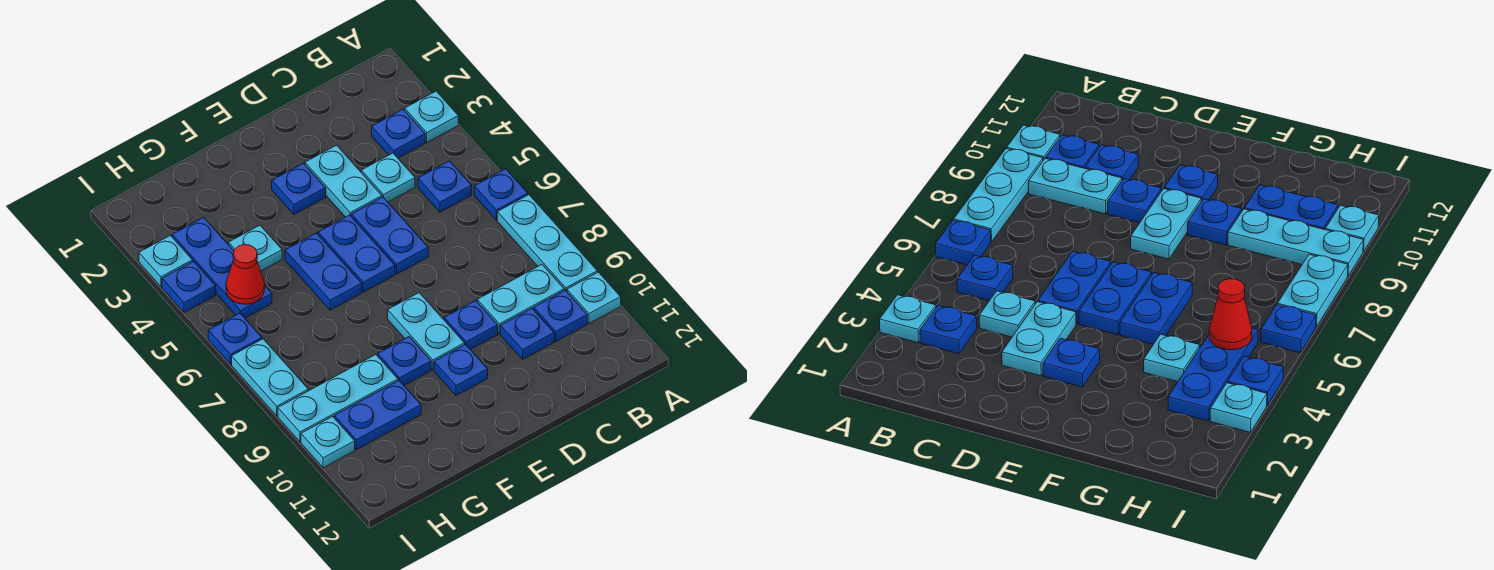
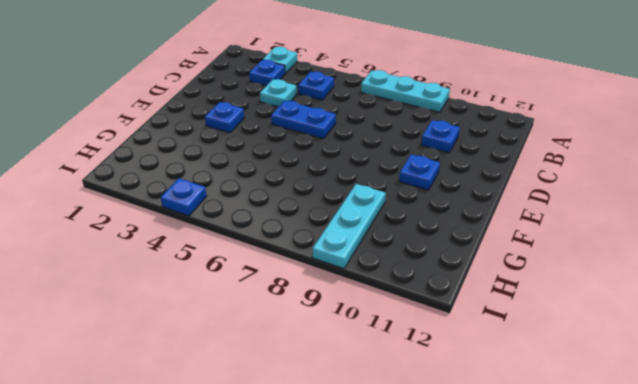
none -> blue 1x1 plate [474,169,528,220]
none -> cyan 1x1 plate [567,272,621,323]
none -> cyan 1x2 plate [477,265,564,334]

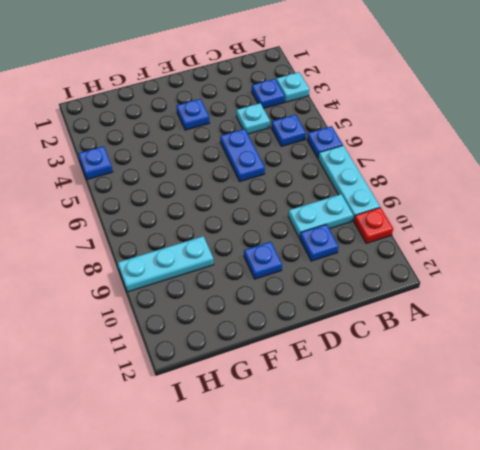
red 1x1 plate [354,208,393,243] -> cyan 1x1 plate [567,272,621,323]
none -> blue 1x1 plate [534,290,587,341]
none -> cyan 1x2 plate [305,145,382,217]
none -> blue 1x1 plate [444,300,498,350]

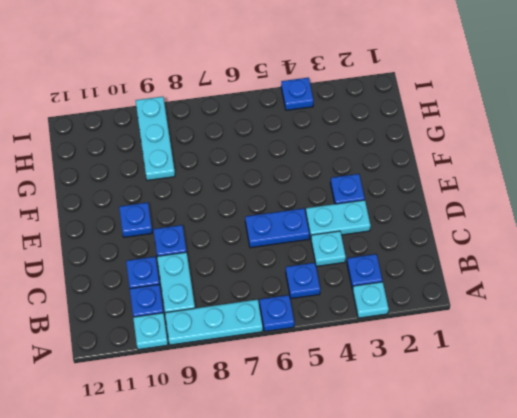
none -> blue 1x2 plate [318,215,395,292]
none -> cyan 1x2 plate [388,293,465,370]
none -> blue 1x2 plate [285,233,362,310]

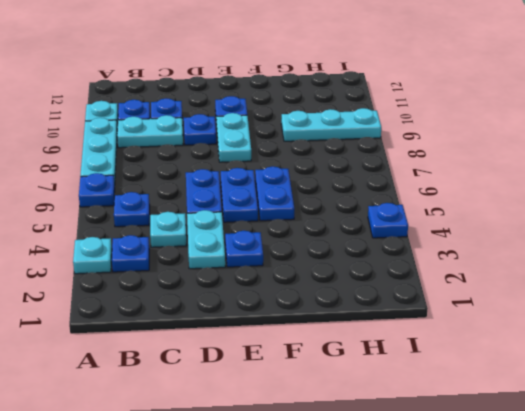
none -> blue 1x1 plate [378,337,431,385]
none -> cyan 1x1 plate [228,225,282,271]
none -> blue 1x2 plate [334,381,421,450]

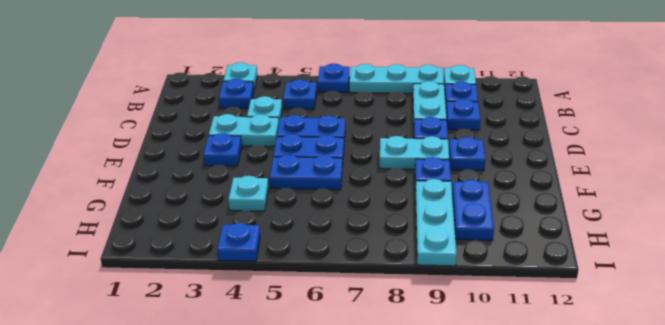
none -> blue 1x3 plate [172,217,272,318]
none -> cyan 1x1 plate [139,235,193,287]
none -> blue 1x1 plate [208,313,262,364]

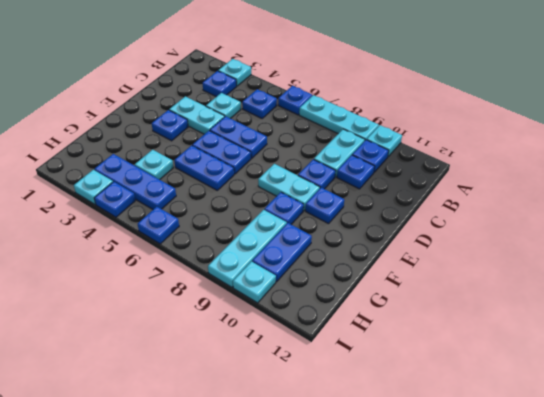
none -> cyan 1x2 plate [232,339,308,416]
none -> red 1x1 cone [226,244,265,304]

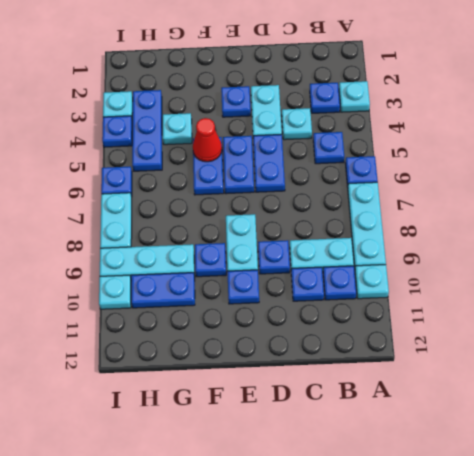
red 1x1 cone [193,118,222,162] -> red 1x1 cone moved to [226,244,265,304]

